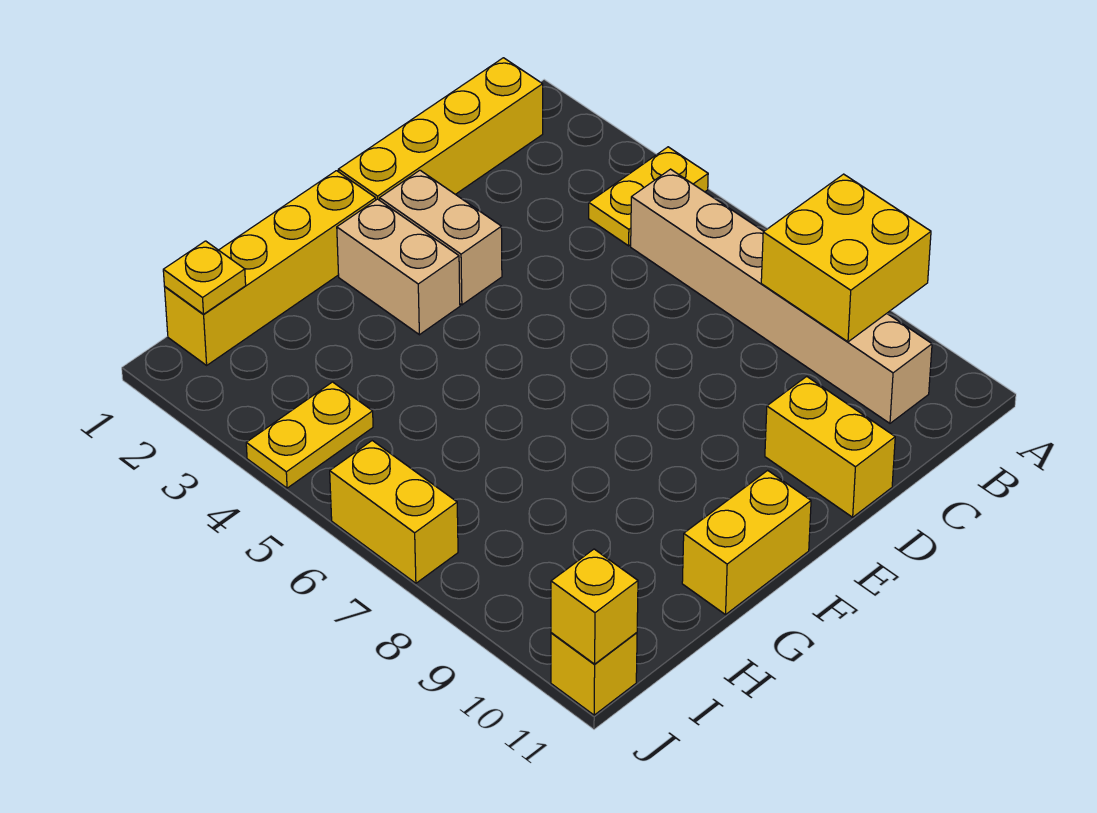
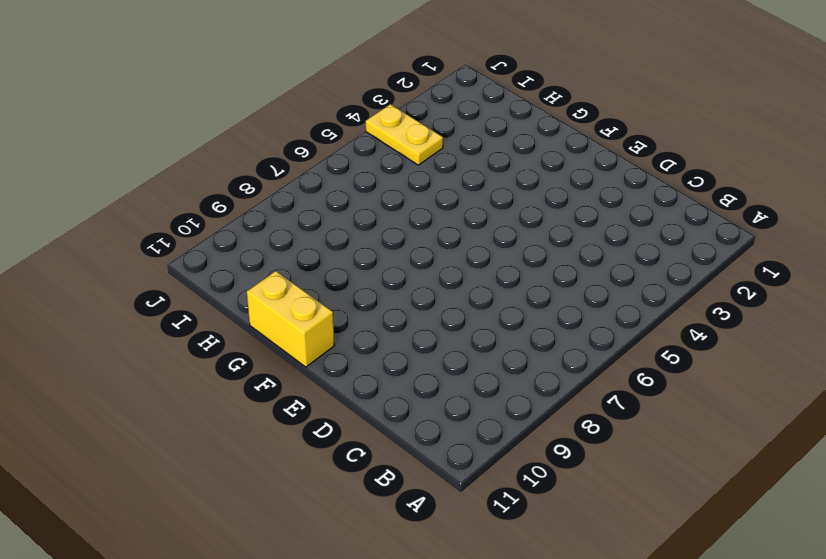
none -> yellow 1x2 plate [589,147,708,246]
none -> yellow 1x4 brick [338,58,543,200]
none -> tan 1x6 brick [631,169,932,423]

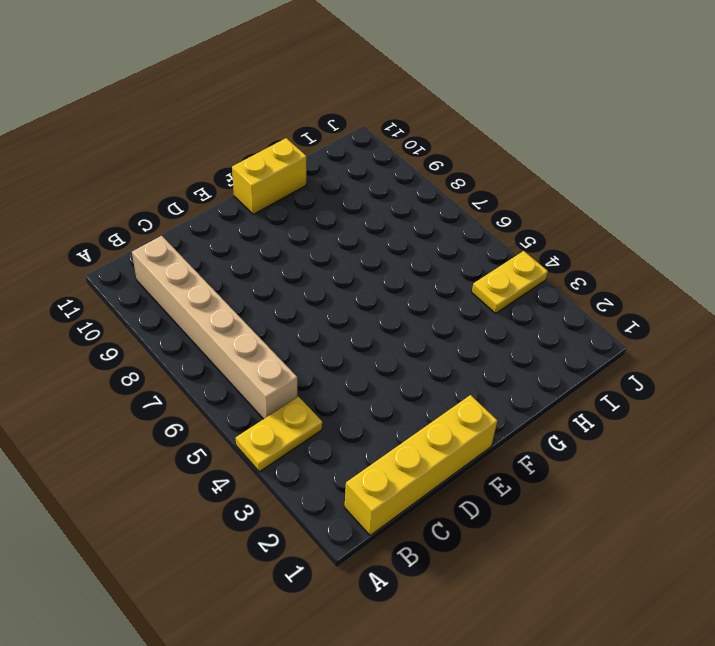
none -> yellow 1x2 brick [765,376,895,517]
none -> tan 1x2 brick [380,170,502,305]
none -> yellow 1x4 brick [165,171,376,365]

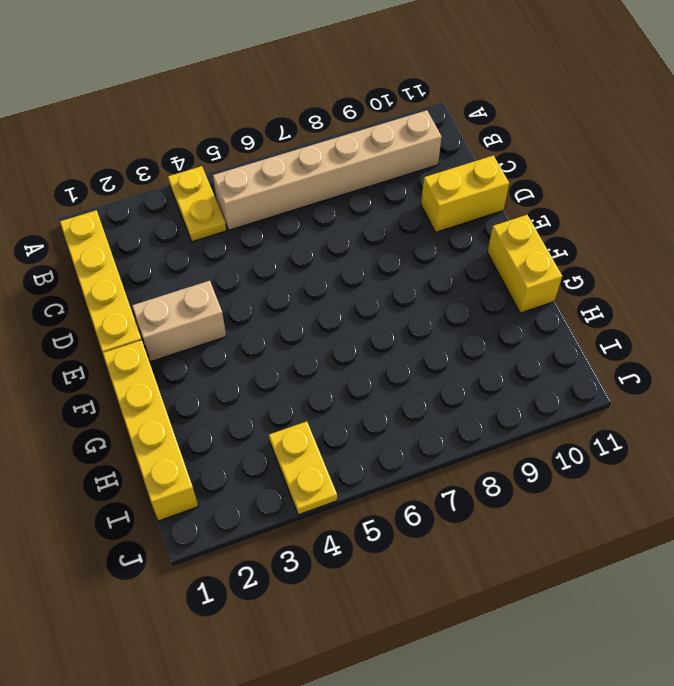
none -> tan 1x2 brick [337,199,460,335]
none -> yellow 1x2 brick [330,441,458,583]
none -> yellow 1x1 brick [551,633,637,715]

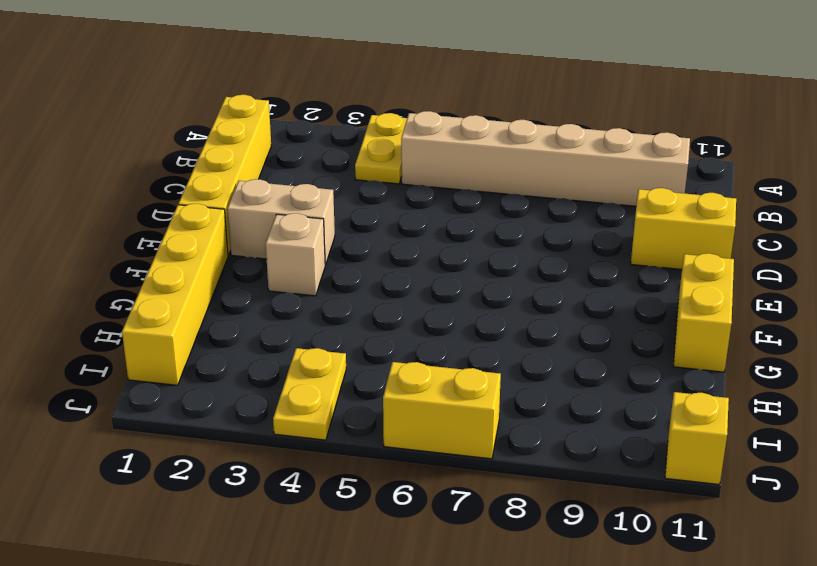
tan 1x1 brick [266,213,325,296] -> tan 1x2 brick [337,199,460,335]
none -> yellow 2x2 brick [761,174,931,342]
none -> yellow 1x1 plate [163,241,246,314]
none -> yellow 1x1 brick [551,549,638,664]

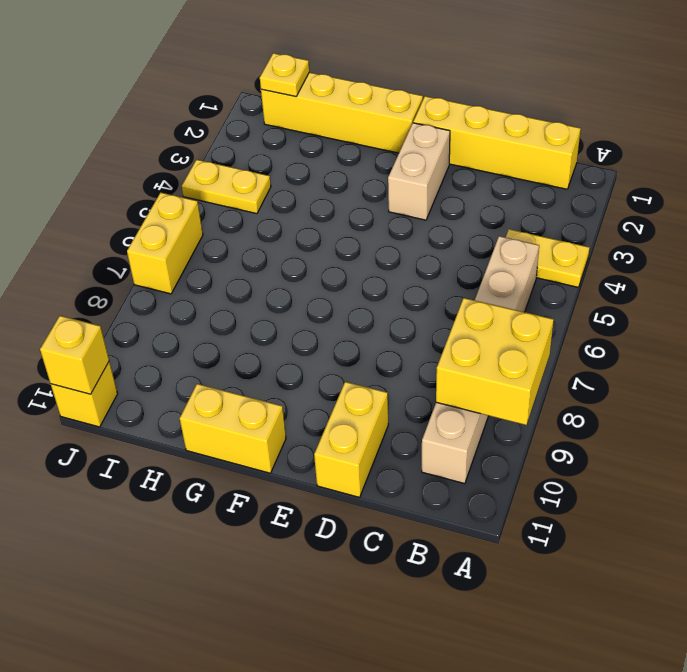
none -> tan 1x2 brick [337,199,460,335]

